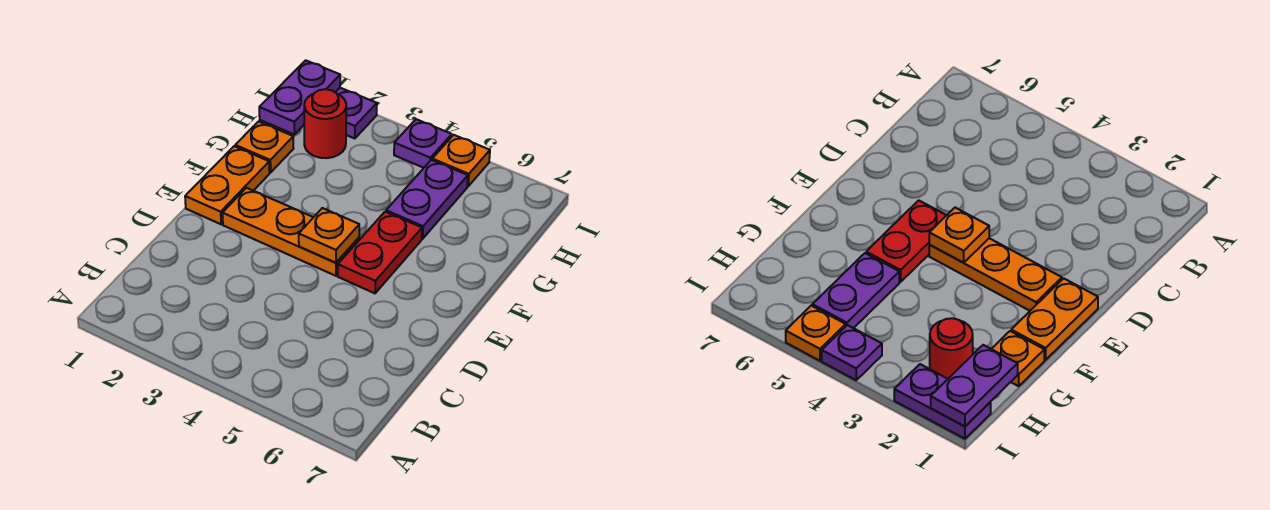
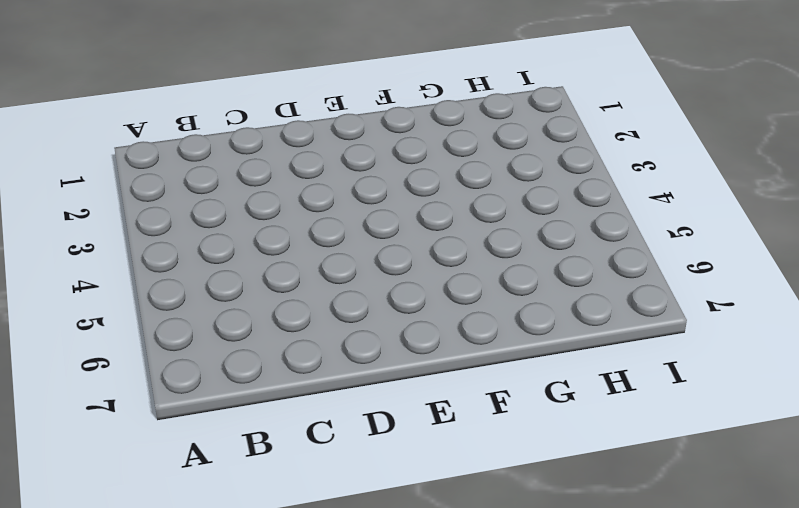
none -> orange 1x2 plate [185,146,269,224]
none -> orange 1x3 plate [223,188,359,276]

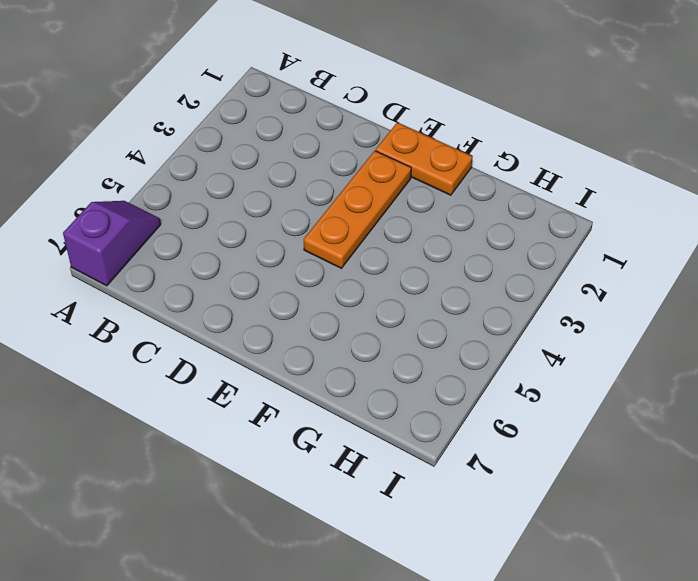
purple 1x2 slope [63,201,161,286] -> none
none -> red 1x2 plate [338,212,422,293]
none -> orange 1x1 plate [235,121,293,173]

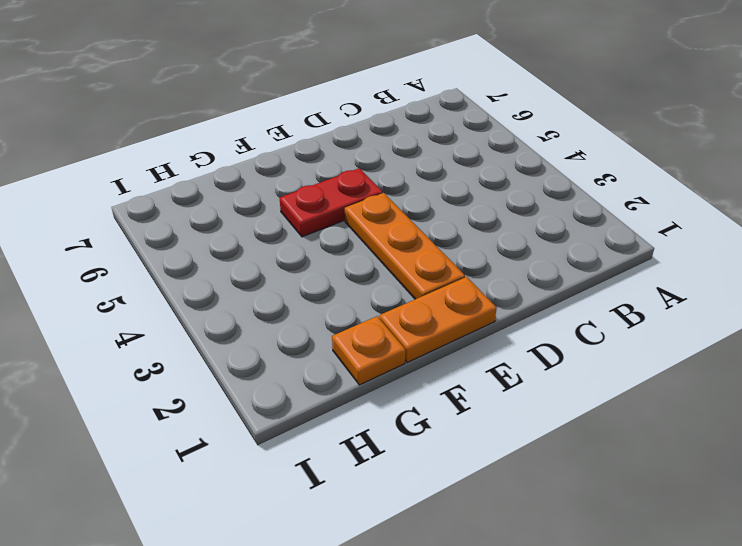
none -> purple 1x2 plate [386,160,468,239]
none -> red 1x1 round brick [304,89,346,158]

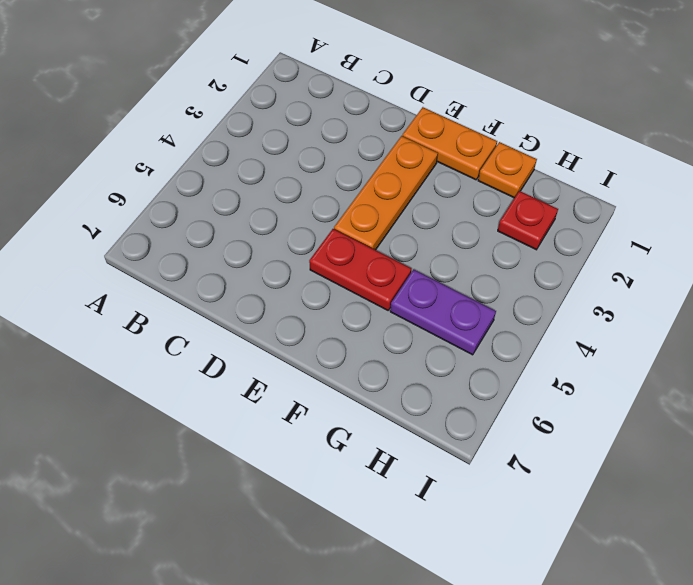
red 1x1 plate [498,191,558,250] -> red 1x1 round brick [304,89,346,158]
none -> purple 1x2 plate [335,88,377,139]
none -> purple 1x1 plate [394,119,452,168]

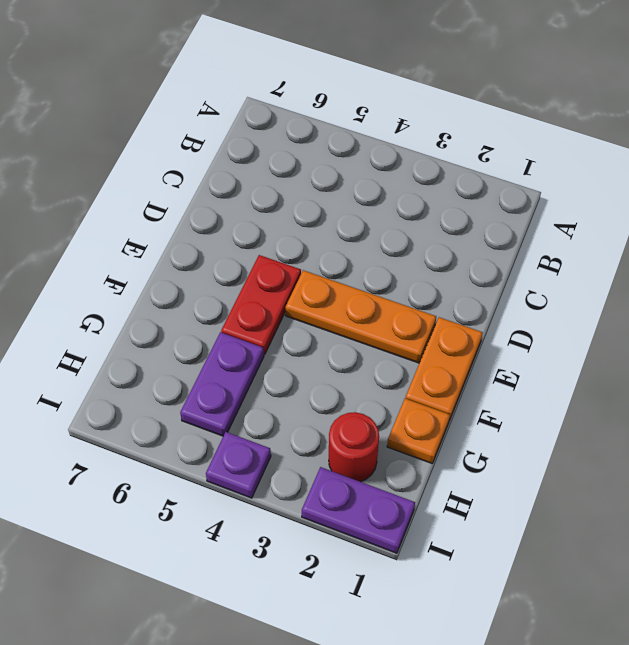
none -> orange 1x1 plate [432,135,490,186]
none -> orange 1x1 plate [299,208,359,263]

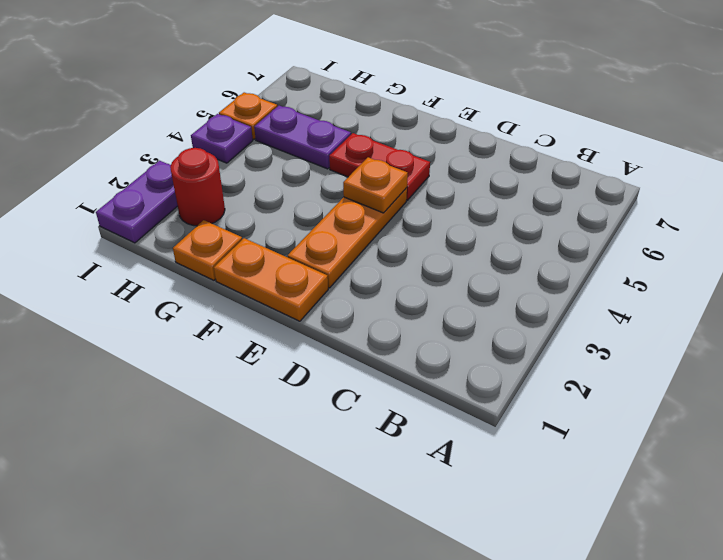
none -> purple 1x2 plate [259,60,340,135]

